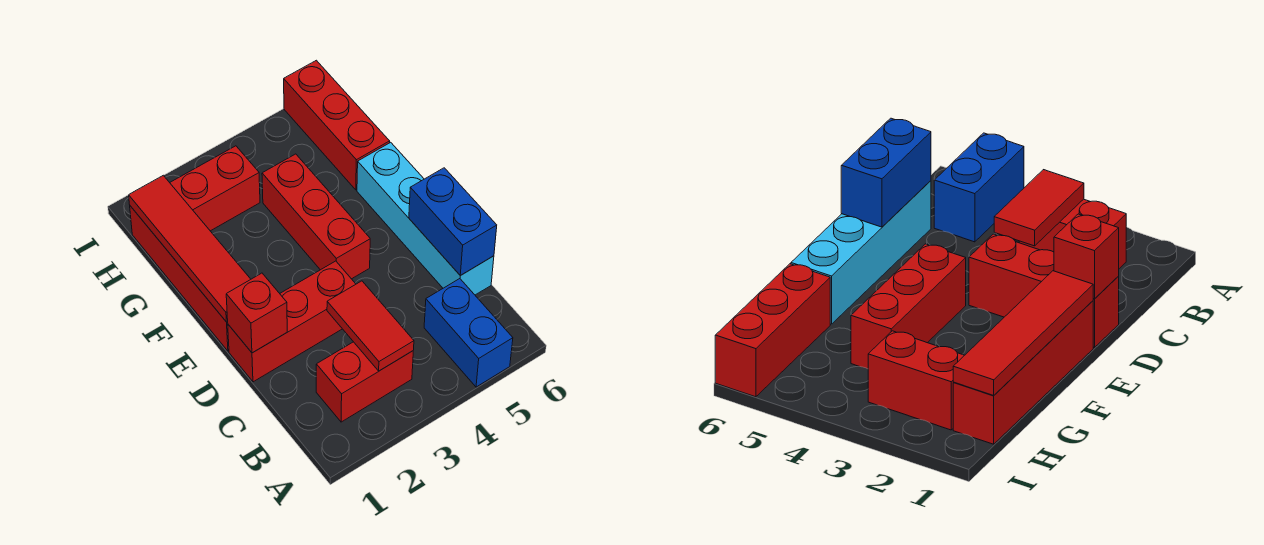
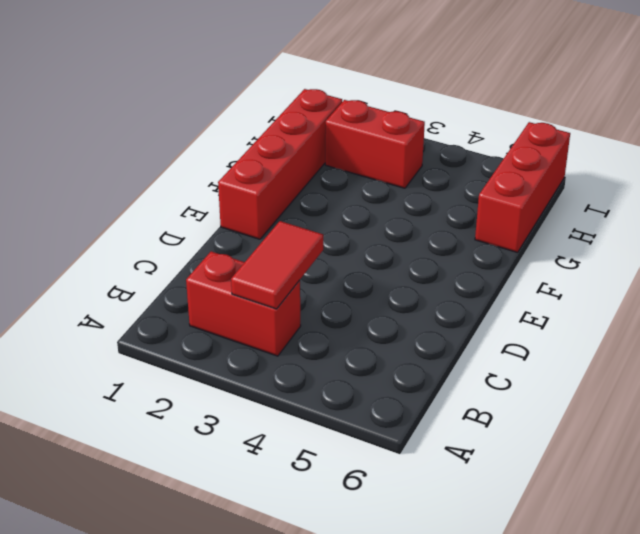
none -> blue 1x2 brick [424,279,513,387]
none -> cyan 1x4 brick [357,142,494,295]
none -> red 1x3 brick [228,261,356,382]

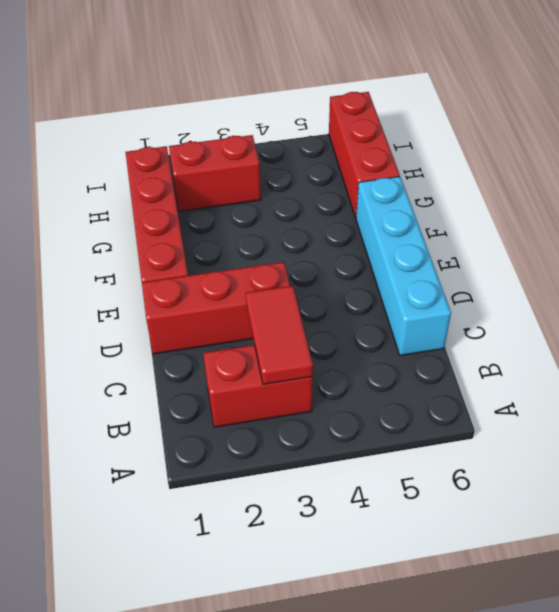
none -> blue 1x2 brick [424,279,513,387]
none -> red 1x3 brick [262,154,370,279]
none -> blue 1x2 brick [409,168,497,276]

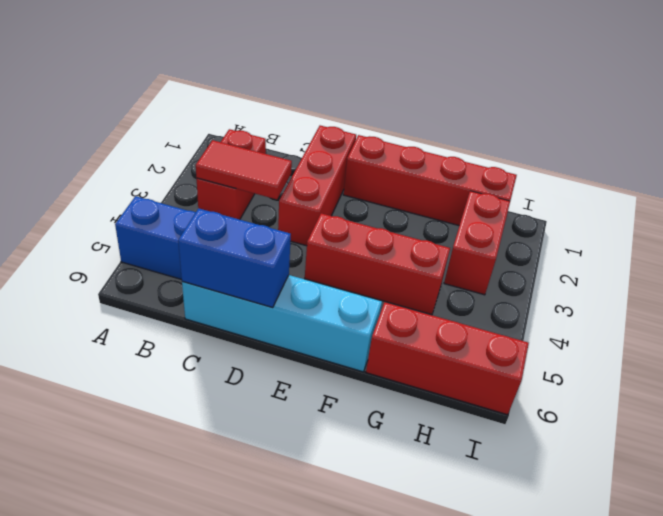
none -> red 1x1 brick [226,273,287,353]
none -> red 1x4 tile [129,175,251,322]

